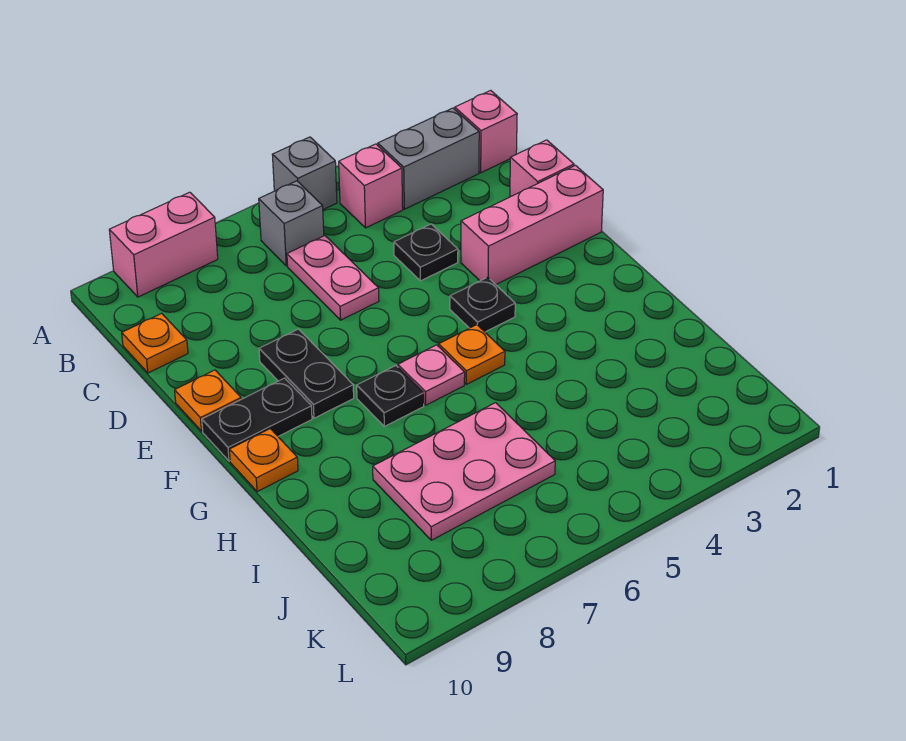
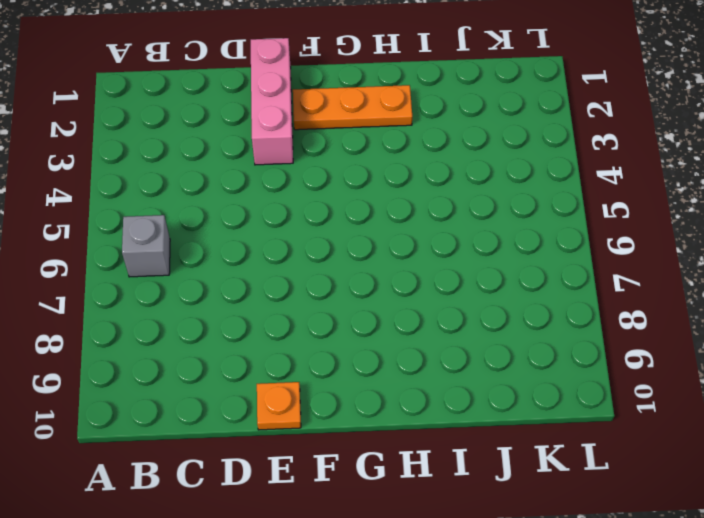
orange 1x3 plate [293,85,412,130] -> none
none -> grey 1x1 brick [272,137,337,210]
none -> pink 1x2 brick [109,192,218,297]
none -> pink 1x1 brick [455,90,517,173]

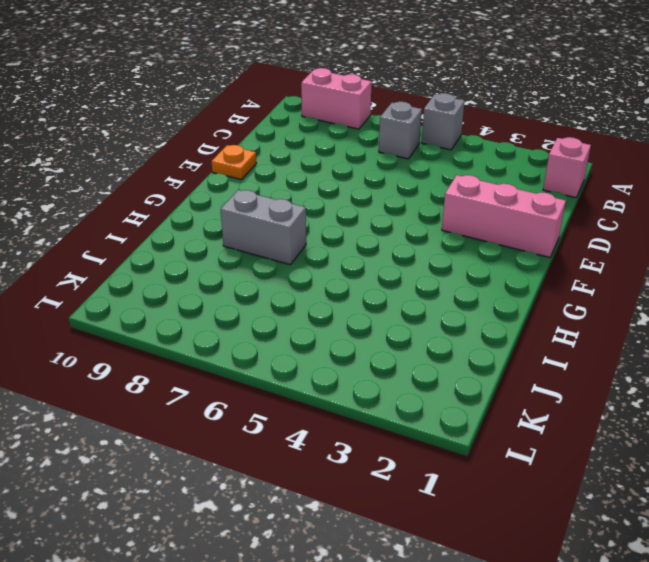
grey 1x2 brick [221,190,306,265] -> grey 1x2 brick moved to [378,108,479,209]
none -> pink 1x1 brick [339,144,403,228]
none -> pink 1x2 plate [287,236,379,320]
none -> orange 1x1 plate [122,313,188,373]

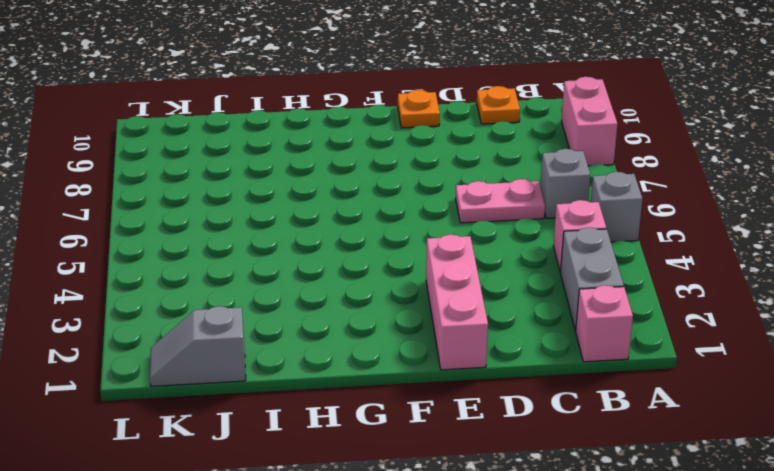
grey 1x2 slope [150,306,246,386] -> none
none -> pink 1x1 brick [510,140,574,197]
none -> black 1x1 plate [394,224,458,281]
none -> black 1x2 plate [259,329,354,418]

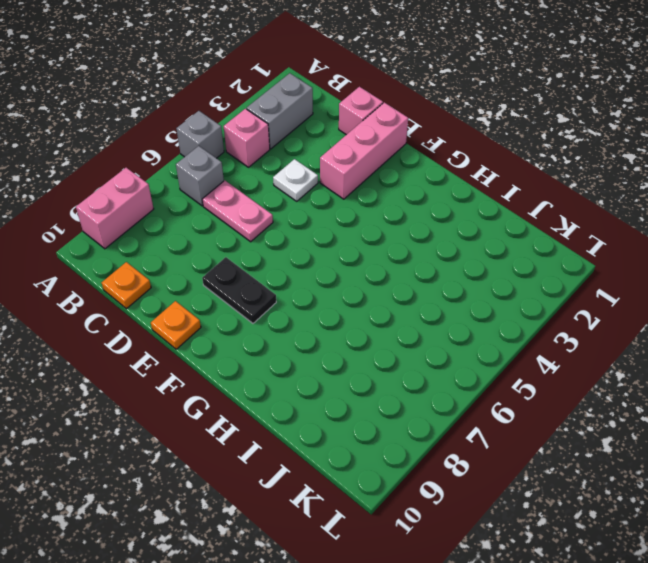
white 1x1 plate [273,159,318,201] -> black 1x1 plate [394,224,458,281]
none -> pink 1x1 brick [455,90,517,173]
none -> black 1x1 plate [450,277,515,332]
none -> black 1x2 plate [202,378,312,461]

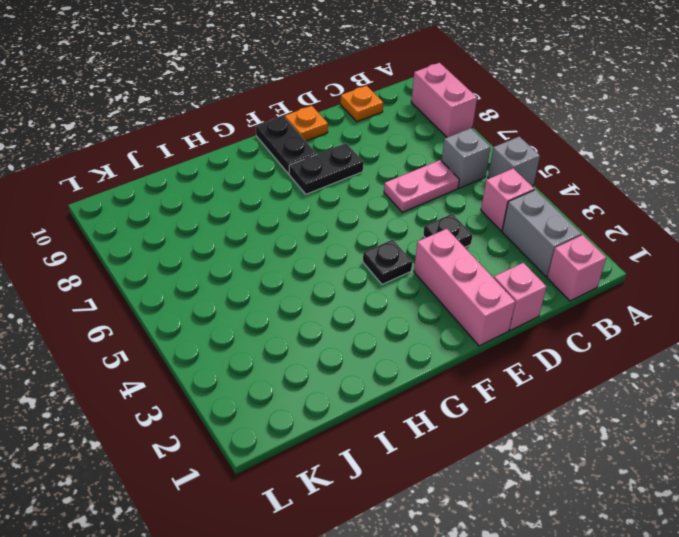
none -> orange 1x1 plate [439,325,505,384]
none -> pink 1x1 plate [398,345,465,405]
none -> black 1x1 plate [357,366,424,426]

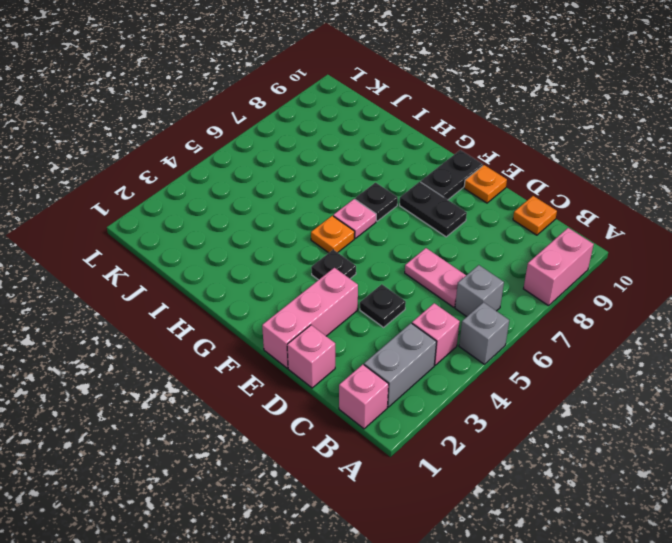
none -> orange 1x1 plate [229,429,298,492]
none -> pink 2x3 plate [373,403,555,540]

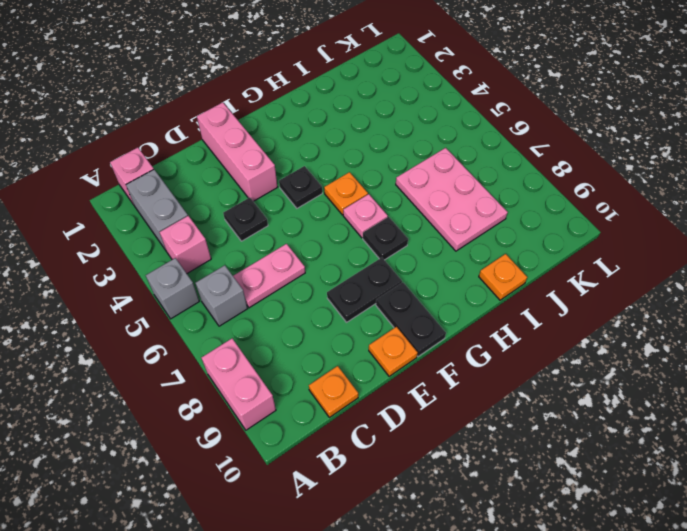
orange 1x1 plate [479,254,527,300] -> orange 1x1 plate moved to [229,429,298,492]
none -> pink 1x1 brick [510,140,574,197]

